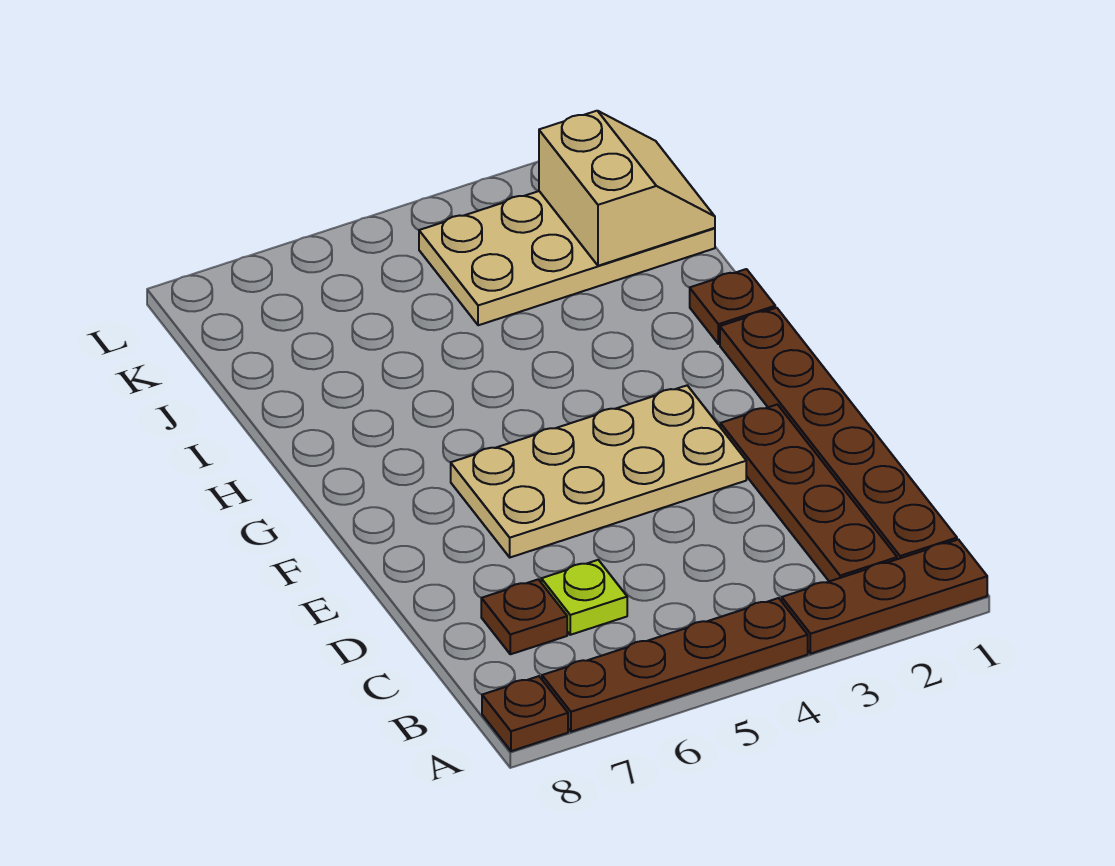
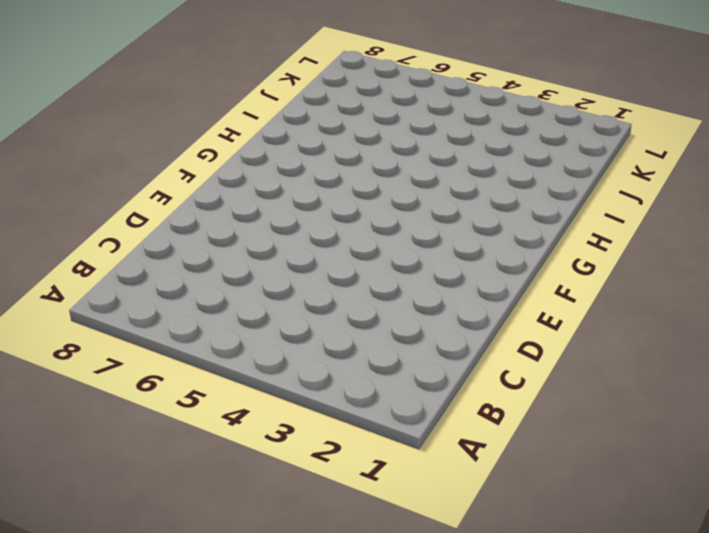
none -> brown 1x3 plate [782,540,987,654]
none -> brown 1x4 plate [542,598,808,732]

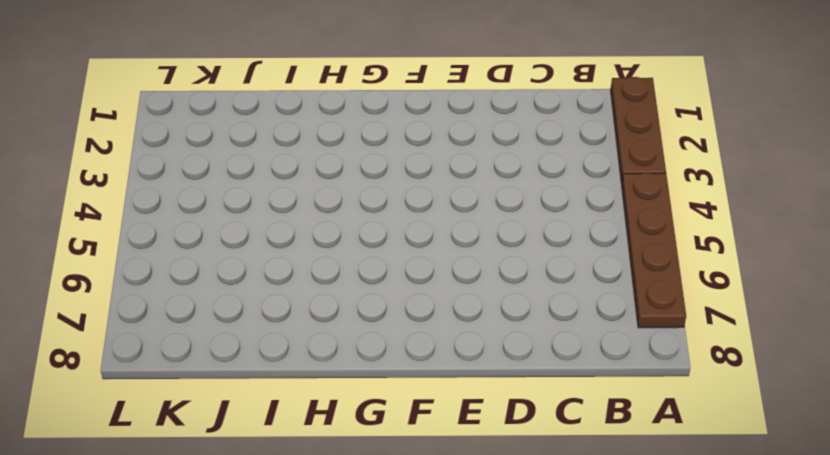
none -> brown 1x1 plate [482,676,568,751]
none -> brown 1x6 plate [720,308,957,559]

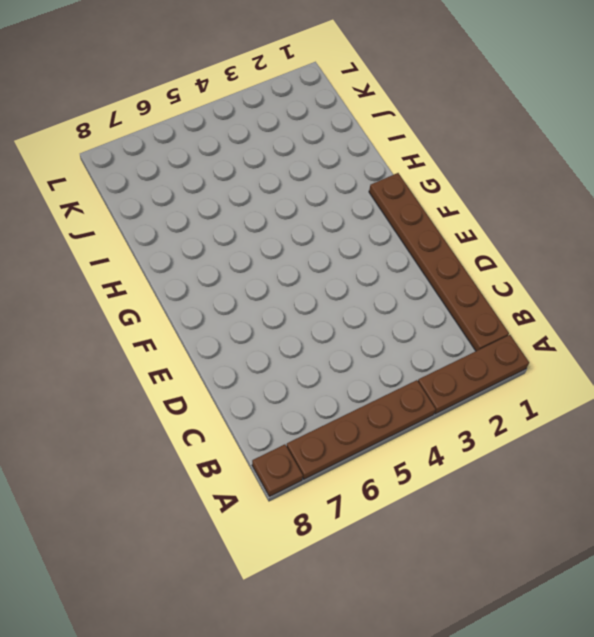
none -> brown 1x4 plate [720,404,897,581]
none -> lime 1x1 plate [541,560,627,635]

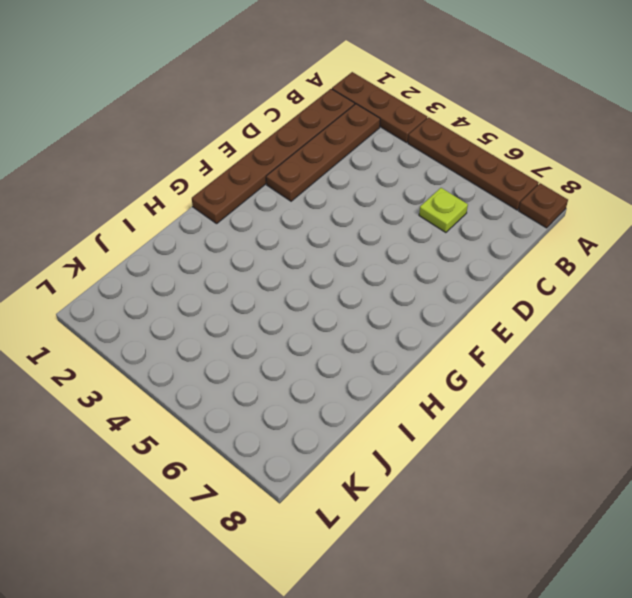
none -> brown 1x1 plate [481,579,567,654]
none -> tan 2x4 plate [451,386,746,557]

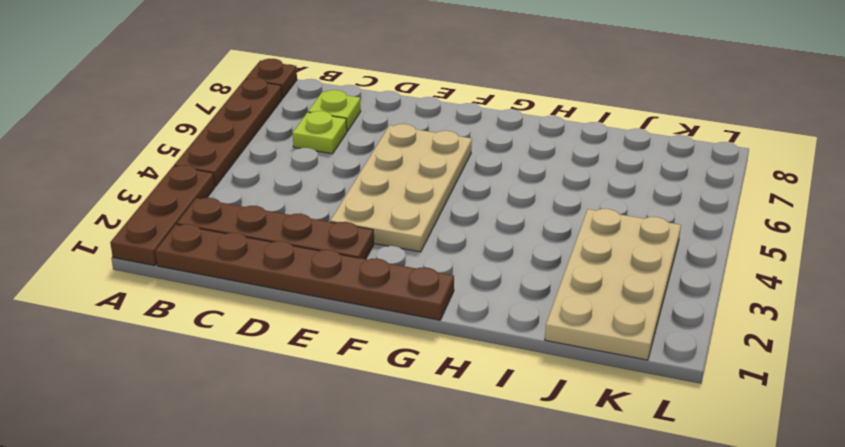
lime 1x1 plate [308,90,361,131] -> brown 1x1 plate [481,579,567,654]
none -> brown 1x1 plate [690,269,775,344]
none -> tan 2x2 slope [539,111,715,266]

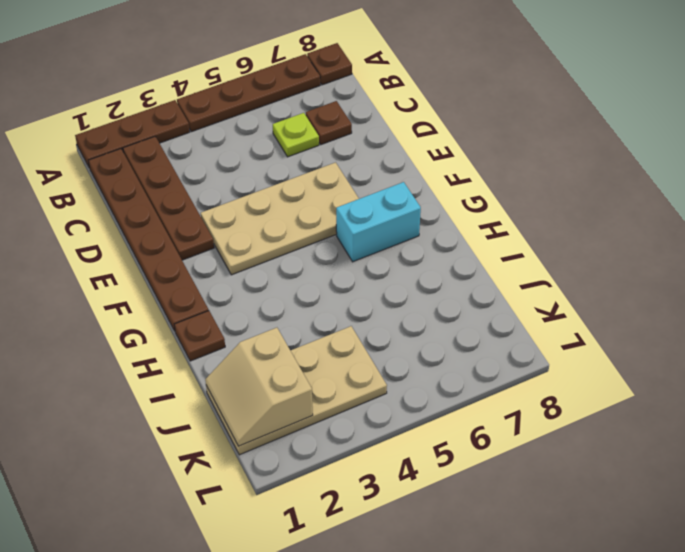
cyan 1x2 brick [336,182,421,262] -> none

